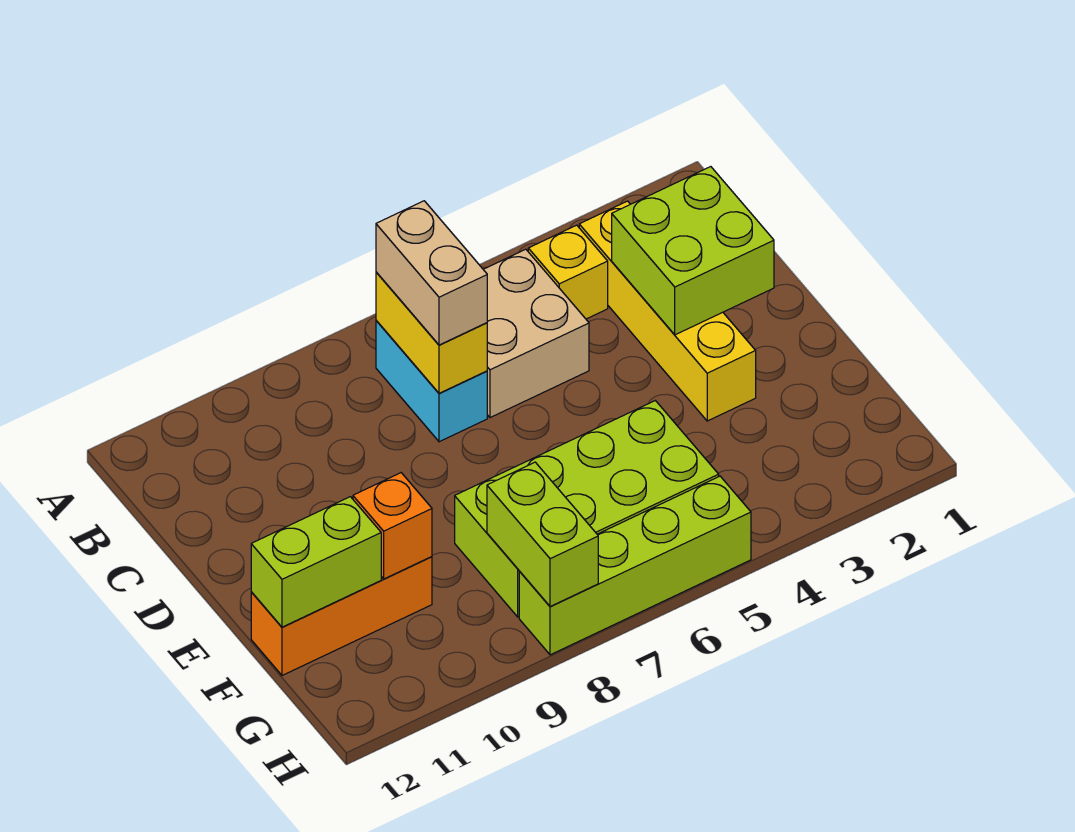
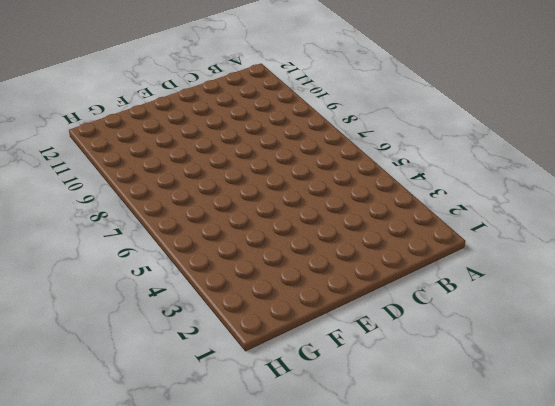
none -> yellow 1x4 brick [579,201,756,421]
none -> yellow 1x1 brick [528,225,608,319]
none -> tan 2x2 brick [483,249,589,418]

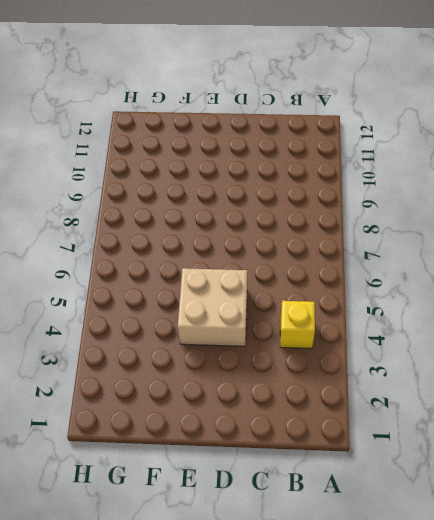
tan 2x2 brick [178,268,247,346] -> tan 2x2 brick moved to [483,249,589,418]
none -> yellow 1x4 brick [579,201,756,421]
none -> cyan 1x2 brick [376,320,487,442]
none -> lime 2x4 brick [455,401,719,617]

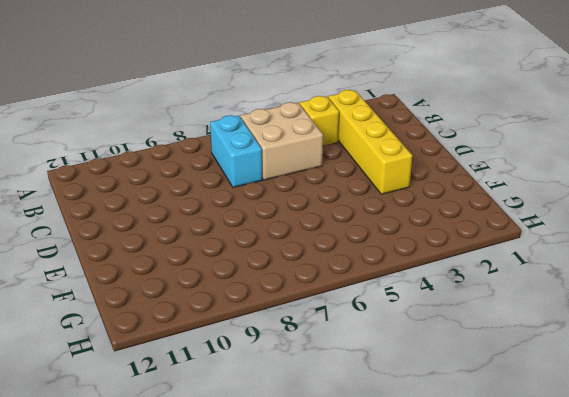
none -> lime 2x4 brick [455,401,719,617]
none -> orange 1x3 brick [251,557,432,675]
none -> lime 1x4 brick [519,476,751,655]

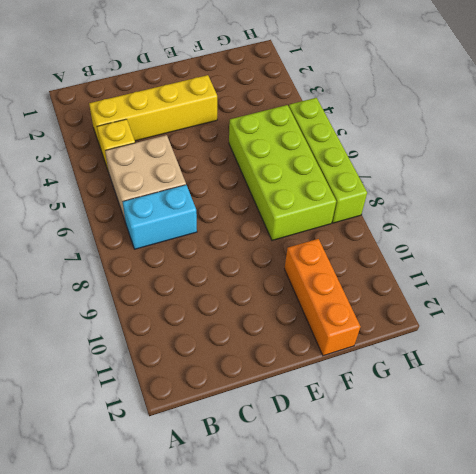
none -> yellow 1x2 brick [376,272,487,393]
none -> lime 2x2 brick [612,167,774,335]
none -> orange 1x1 brick [353,473,432,579]

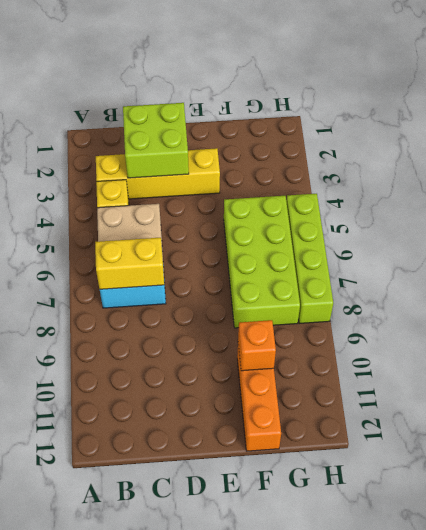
none -> lime 1x2 brick [251,497,381,627]
none -> lime 1x2 brick [487,462,598,607]
none -> tan 1x2 brick [376,201,487,345]

